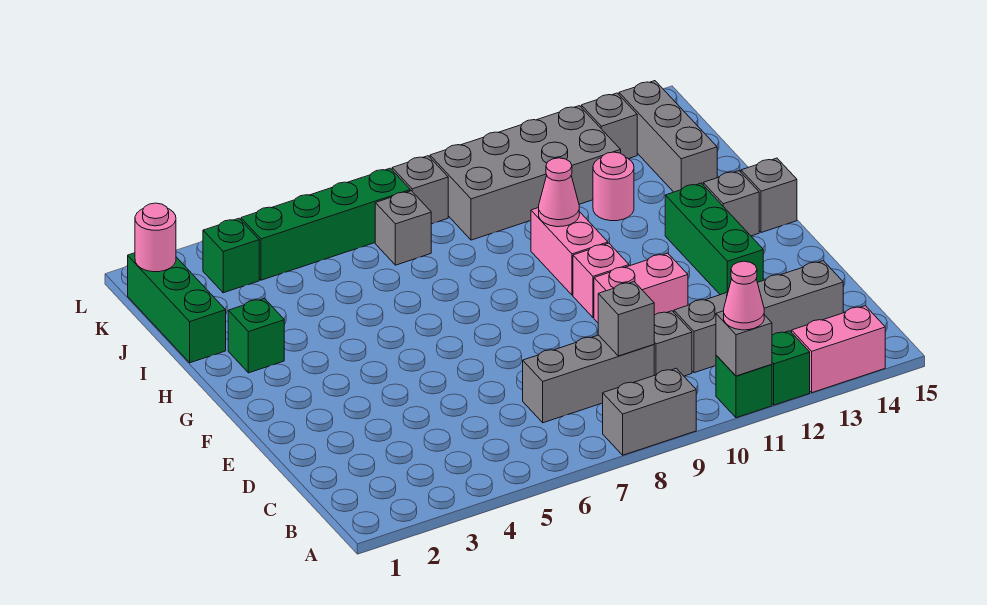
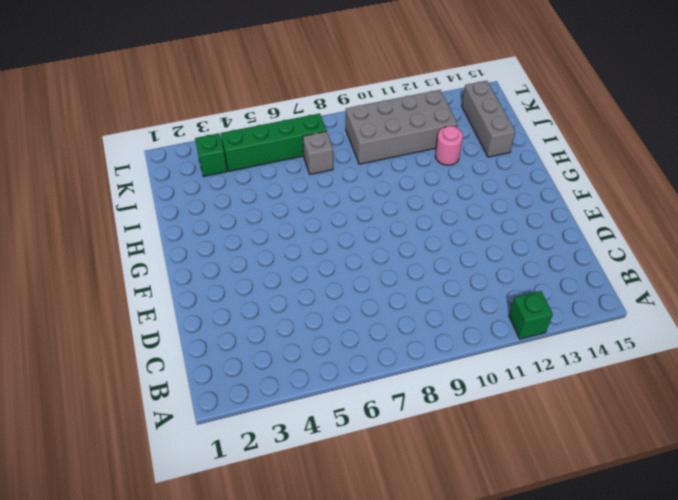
none -> grey 1x2 brick [603,368,696,455]
none -> green 1x1 brick [716,355,772,418]
none -> pink 1x2 brick [792,306,885,393]

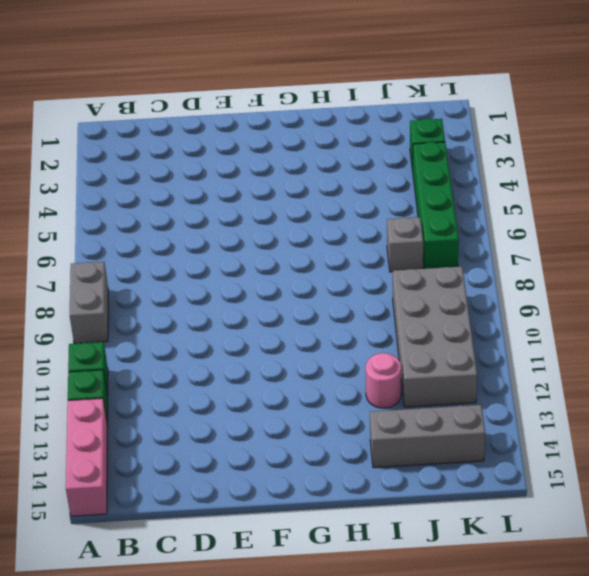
pink 1x3 brick [66,398,108,516] -> pink 1x2 brick [792,306,885,393]
none -> grey 1x3 brick [523,335,654,423]
none -> grey 1x1 brick [654,311,692,376]
none -> grey 1x4 brick [674,261,843,373]

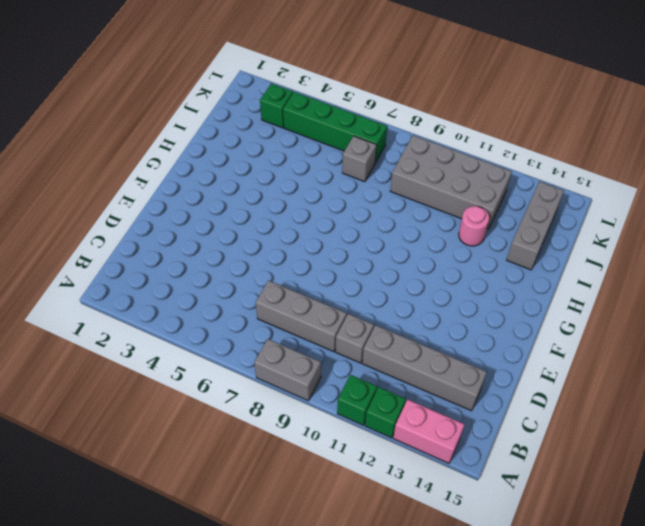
none -> pink 1x2 brick [594,253,688,323]
none -> green 1x3 brick [665,183,763,295]
none -> pink 1x1 brick [573,243,629,318]

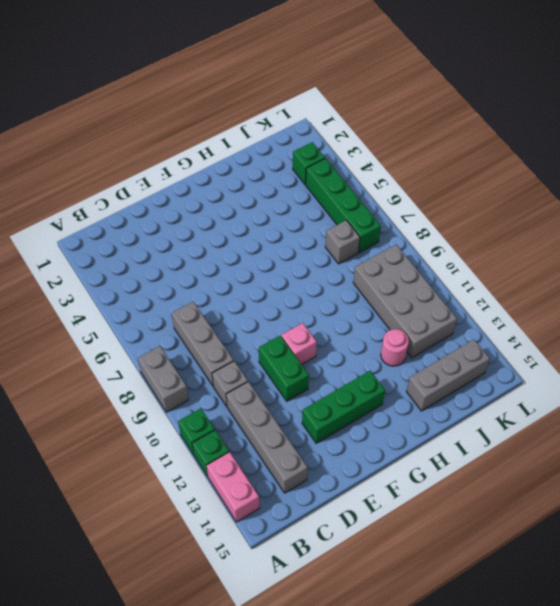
green 1x2 brick [259,336,309,401] -> pink 1x2 brick [594,253,688,323]
none -> pink 1x2 brick [531,208,608,295]
none -> grey 1x1 brick [703,171,759,236]
none -> grey 1x1 brick [741,158,797,233]

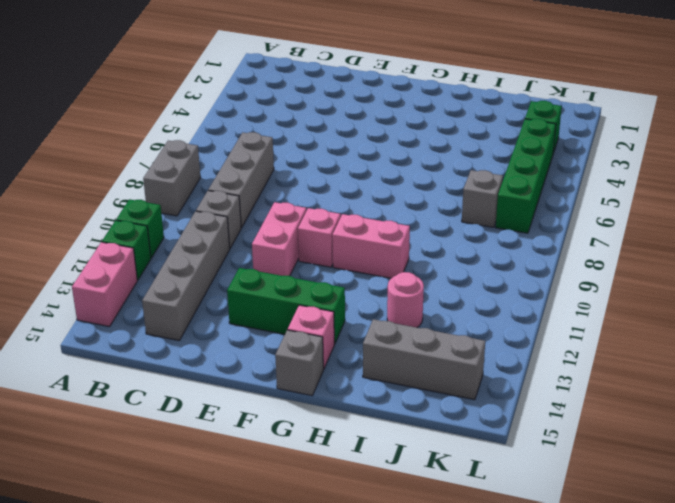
pink 1x1 brick [288,305,334,369] -> grey 1x1 brick [703,171,759,236]
none -> green 1x1 brick [228,298,284,373]
none -> green 1x3 brick [128,253,226,363]
none -> grey 2x4 brick [430,106,621,240]

